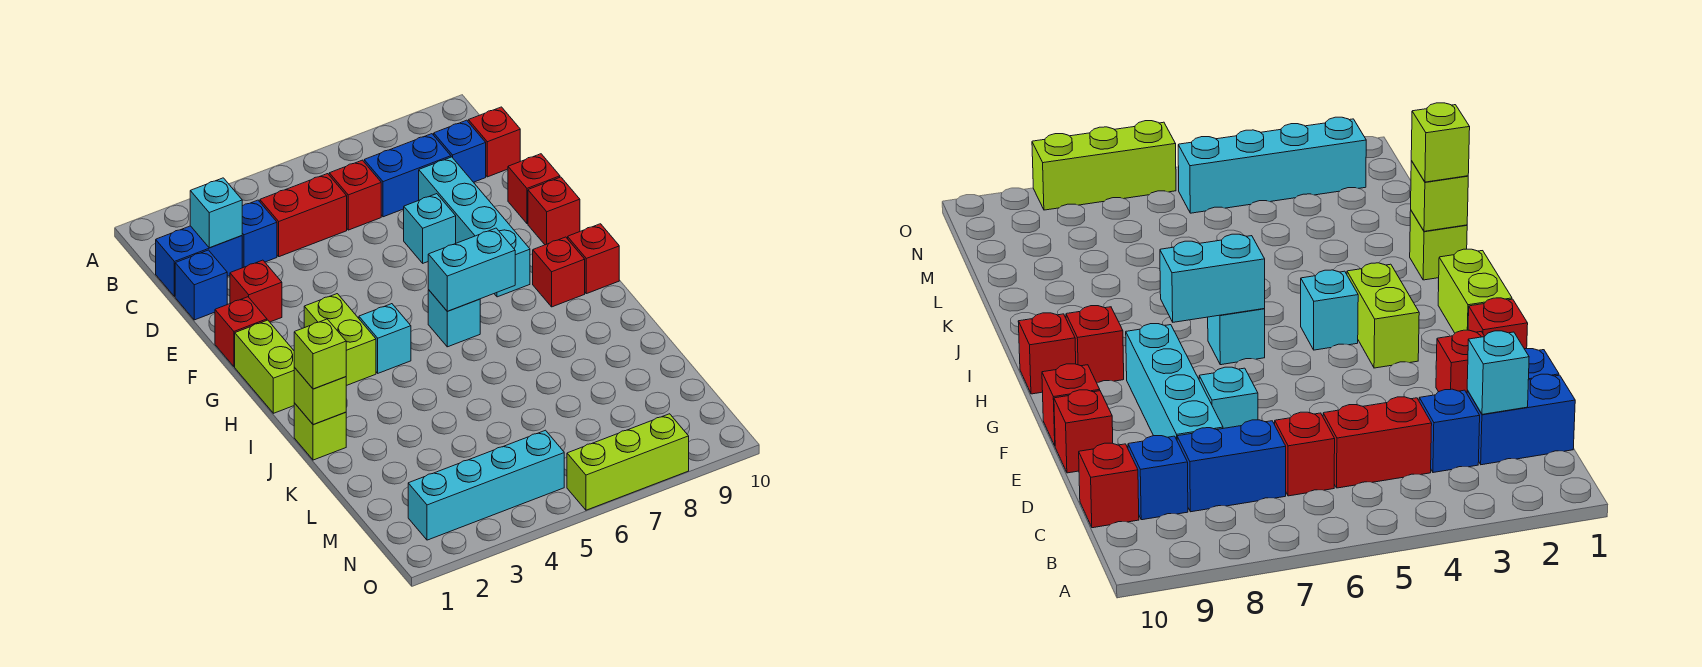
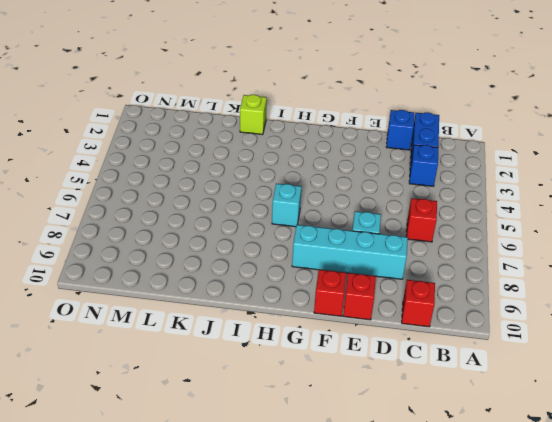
none -> red 1x2 brick [260,174,347,257]
none -> blue 1x2 brick [364,134,451,217]
none -> blue 1x1 brick [434,120,486,182]

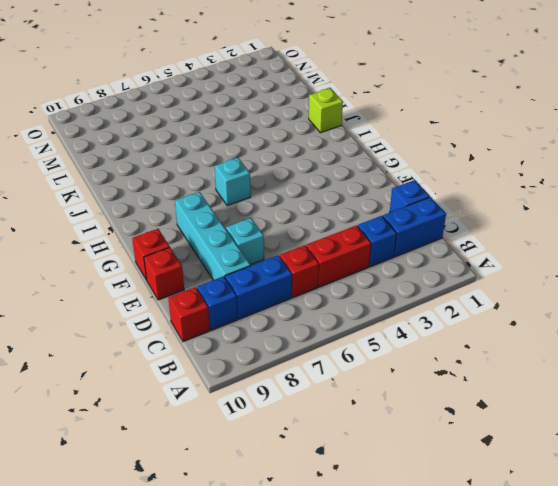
none -> red 1x1 brick [230,260,282,322]
none -> red 1x1 brick [215,297,267,367]
none -> lime 1x2 brick [235,320,294,413]

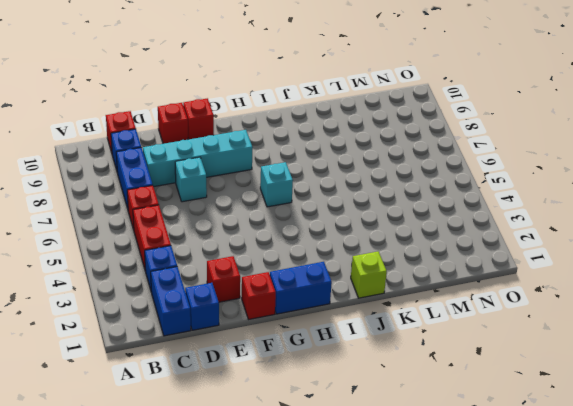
blue 1x2 brick [270,262,332,314] -> lime 1x2 brick [235,320,294,413]
none -> lime 1x2 brick [304,294,376,386]
none -> cyan 1x1 brick [359,304,411,373]
none -> red 1x1 brick [533,237,585,307]

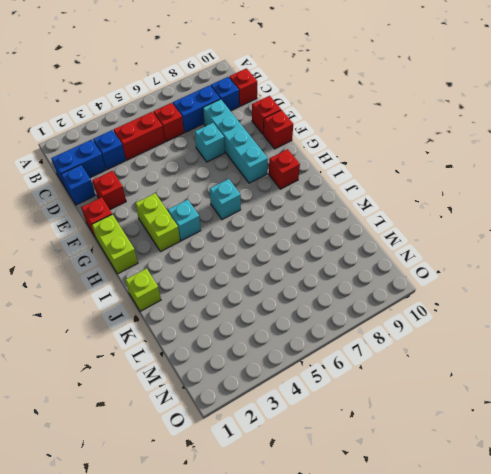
none -> red 1x1 brick [568,224,619,294]
none -> cyan 1x4 brick [408,430,564,540]
none -> lime 1x3 brick [567,414,689,510]

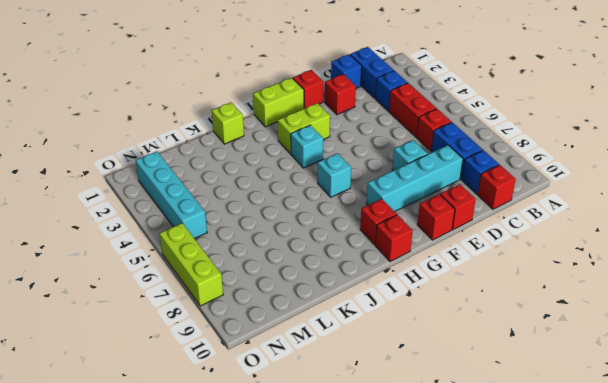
none -> cyan 1x1 brick [190,178,242,248]
none -> cyan 1x2 brick [428,228,515,311]
none -> lime 1x1 brick [294,367,346,424]

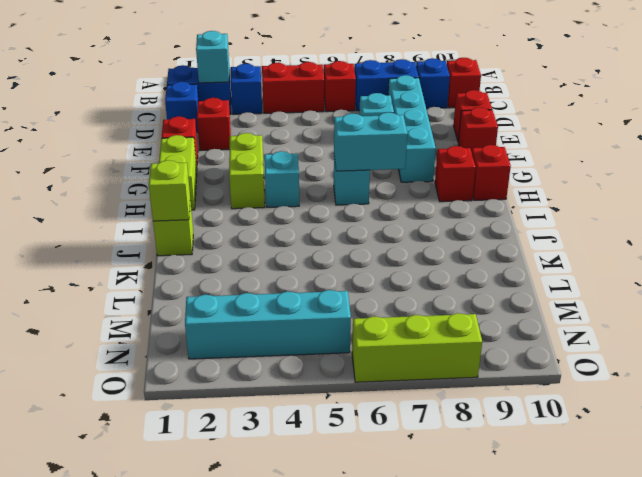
none -> lime 1x1 brick [294,319,346,389]

